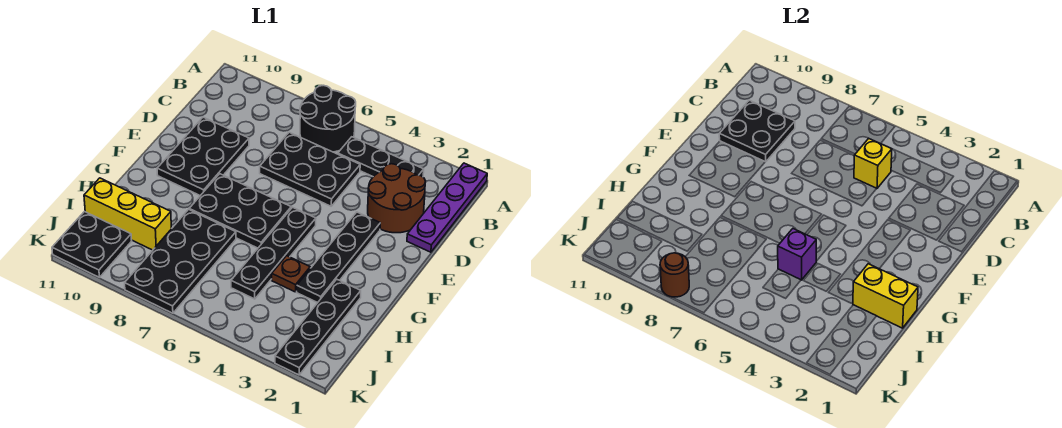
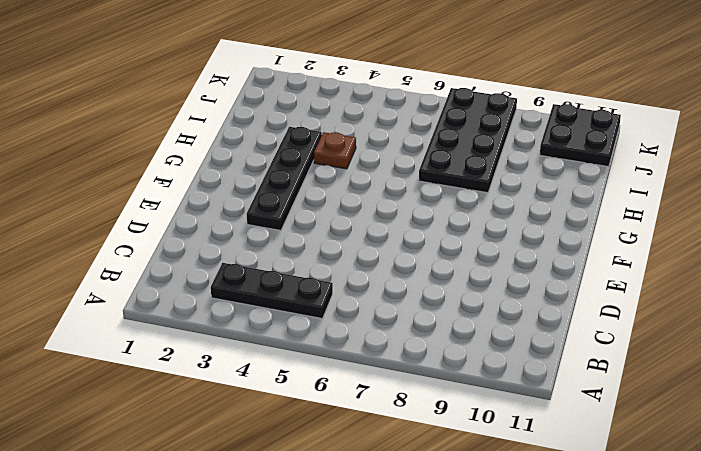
none -> purple 1x4 plate [407,163,487,252]
none -> black 2x2 round brick [300,85,356,152]
none -> brown 2x2 round brick [368,164,426,233]

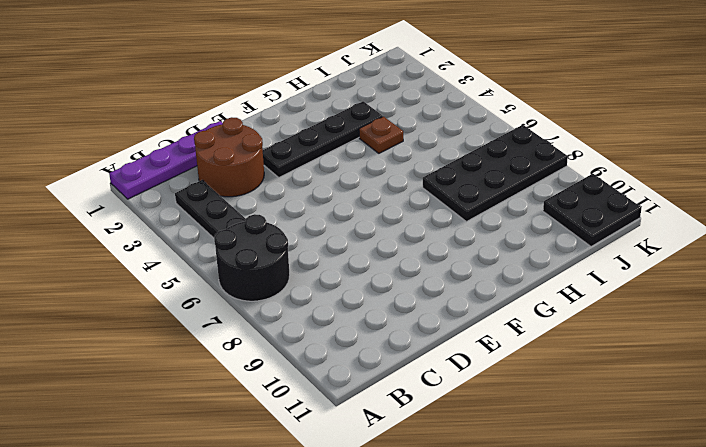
none -> black 2x3 plate [260,132,360,206]
none -> black 2x3 plate [157,117,249,196]
none -> black 1x4 plate [231,207,316,299]

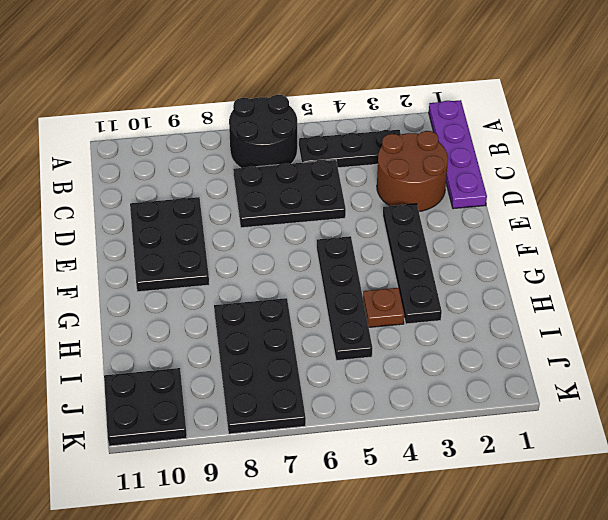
none -> black 2x3 plate [189,174,291,248]
none -> black 1x4 plate [275,279,361,375]
none -> yellow 1x3 brick [84,178,171,250]

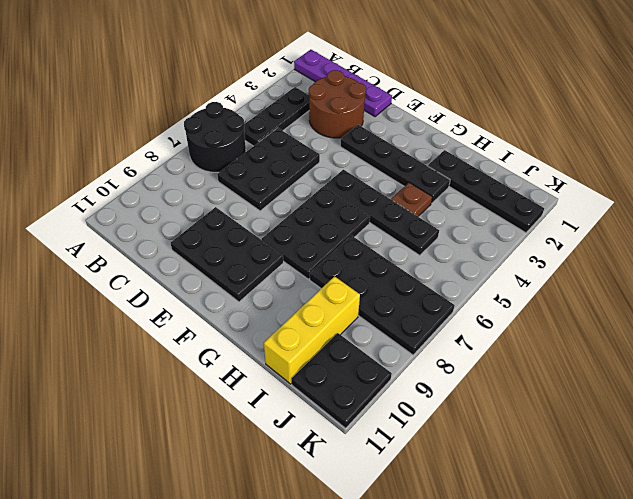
none -> yellow 1x1 brick [854,138,892,188]
none -> black 2x2 plate [719,100,795,162]
none -> yellow 1x2 brick [853,264,918,328]

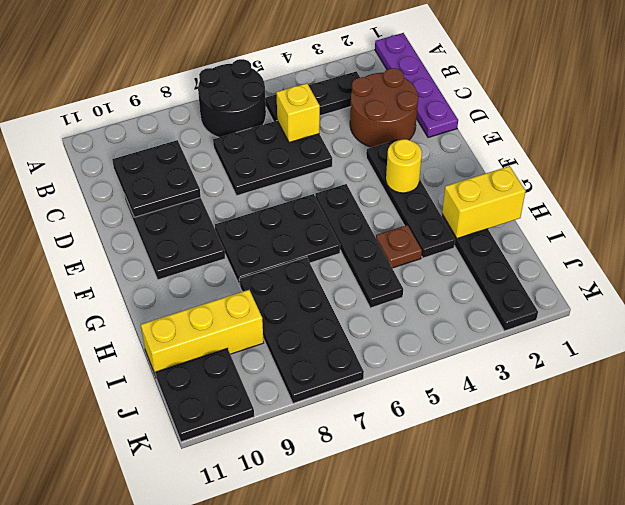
yellow 1x1 round brick [386,139,422,193] -> none
none -> purple 1x1 brick [778,229,816,280]
none -> brown 1x1 round brick [660,253,689,297]

